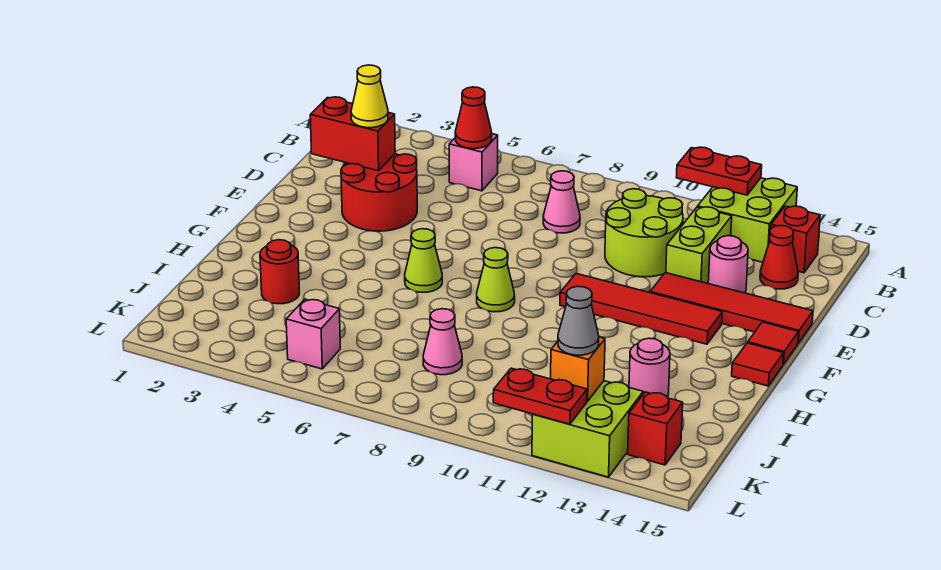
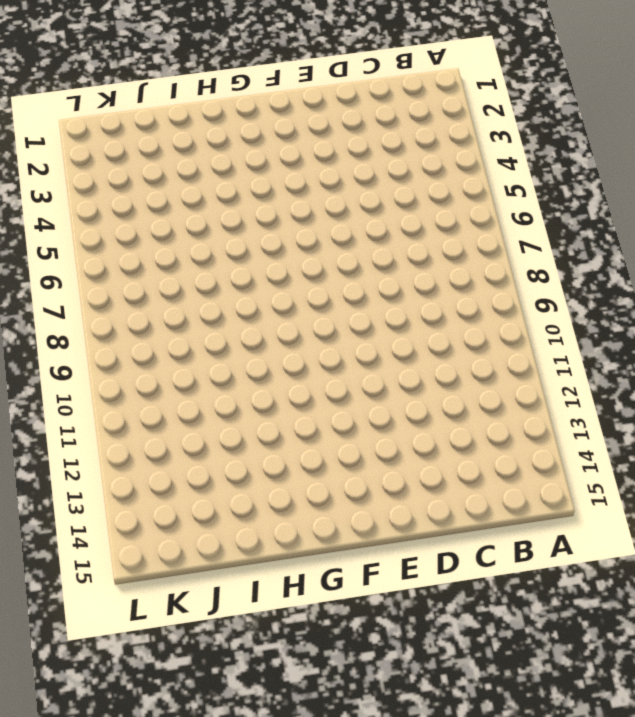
none -> lime 2x2 brick [698,178,797,262]
none -> pink 1x1 brick [449,134,498,191]
none -> red 1x1 brick [771,206,820,273]

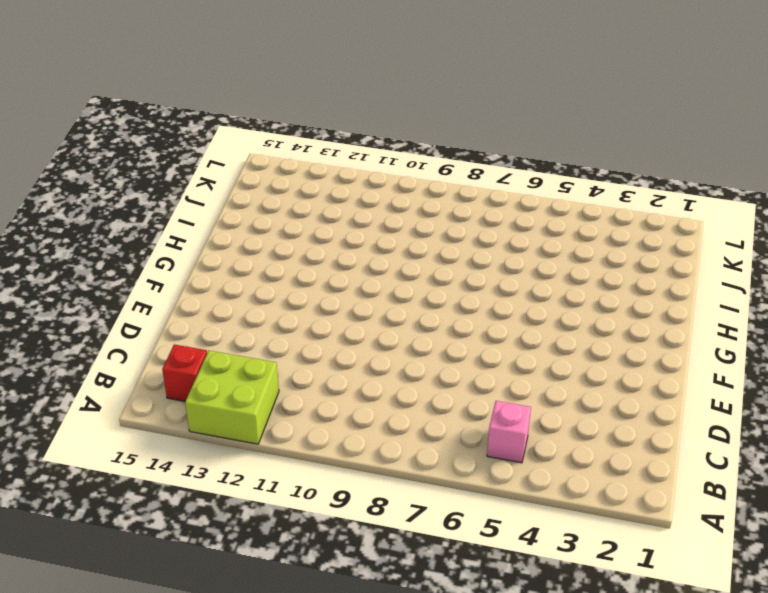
none -> pink 1x1 cone [543,171,580,233]
none -> lime 2x2 round brick [605,189,683,277]
none -> lime 1x2 brick [666,207,732,283]

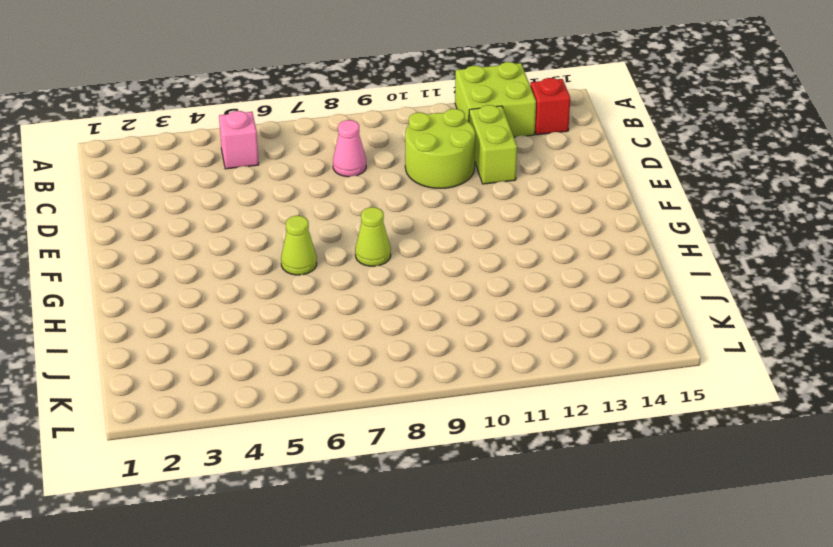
none -> red 1x1 cone [760,226,798,289]
none -> red 2x2 round brick [341,154,417,231]
none -> pink 1x1 round brick [708,236,748,293]

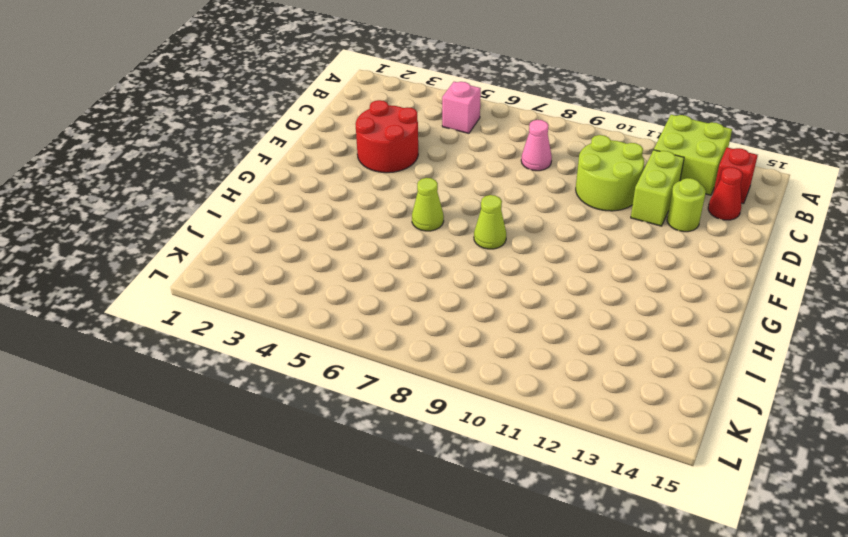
lime 1x1 round brick [667,178,706,232] -> pink 1x1 round brick [708,236,748,293]
none -> red 1x4 tile [650,273,813,343]
none -> red 1x4 tile [560,274,722,344]
none -> red 1x1 tile [748,322,798,365]

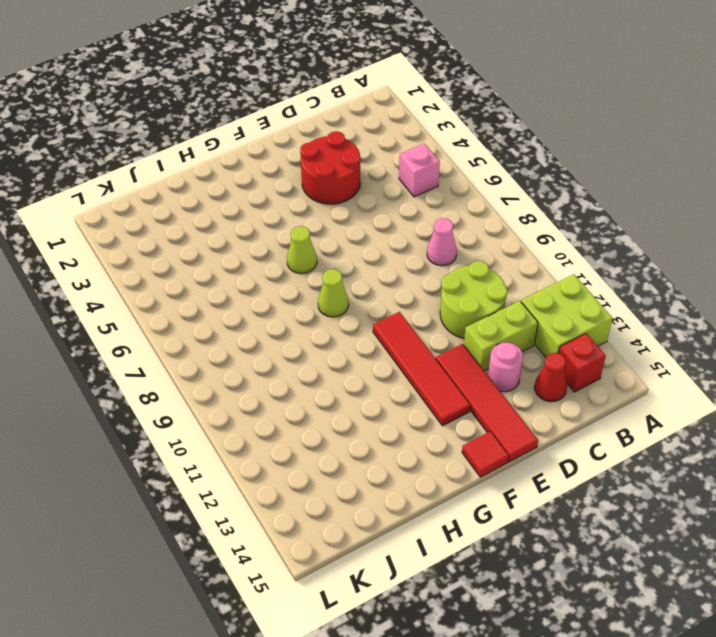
none -> red 1x1 tile [732,343,784,386]
none -> red 1x1 round brick [260,240,299,304]
none -> pink 1x1 round brick [629,338,670,397]

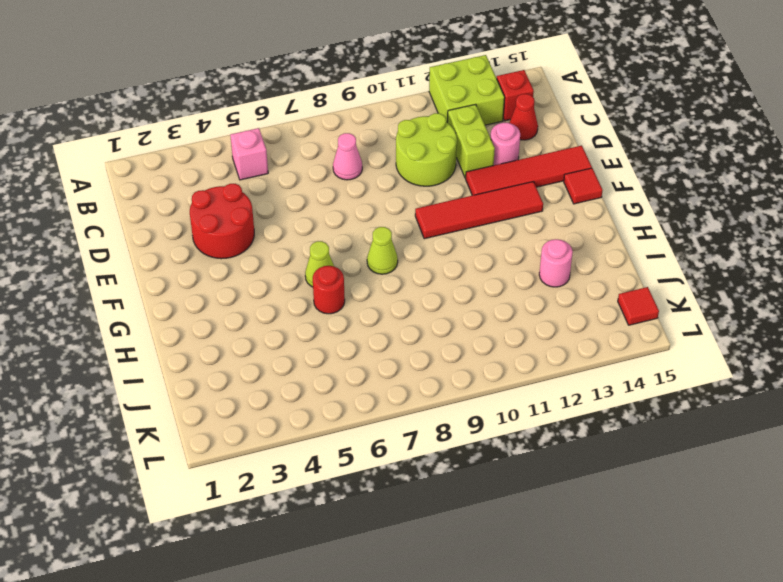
red 1x1 round brick [313,266,345,314] -> red 1x1 round brick moved to [260,240,299,304]
red 1x1 tile [618,287,659,325] -> red 1x1 tile moved to [732,343,784,386]
none -> pink 1x1 cone [423,309,462,375]
none -> pink 1x1 brick [286,299,340,369]
none -> lime 2x2 brick [532,381,643,477]

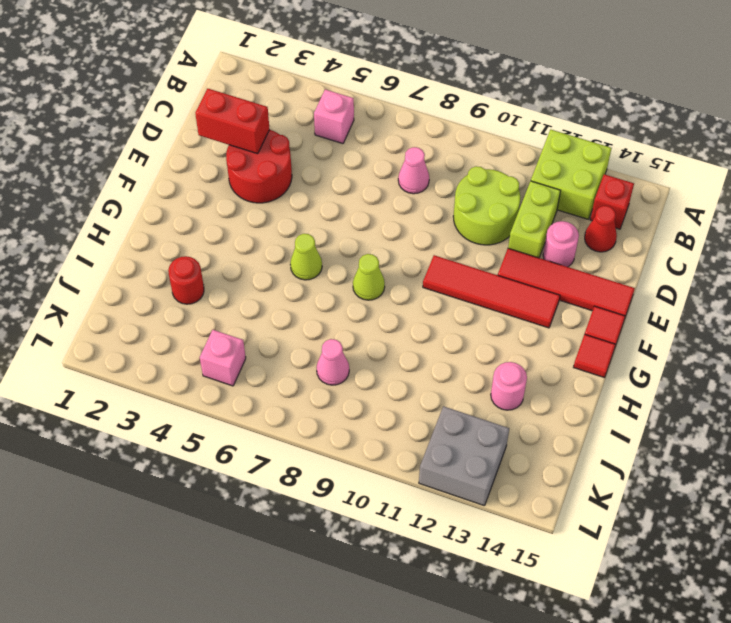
grey 2x2 brick [419,406,509,506] -> lime 2x2 brick [532,381,643,477]
none -> red 1x1 brick [628,392,683,465]
none -> red 1x2 plate [676,147,762,195]
none -> red 1x1 cone [455,87,492,149]

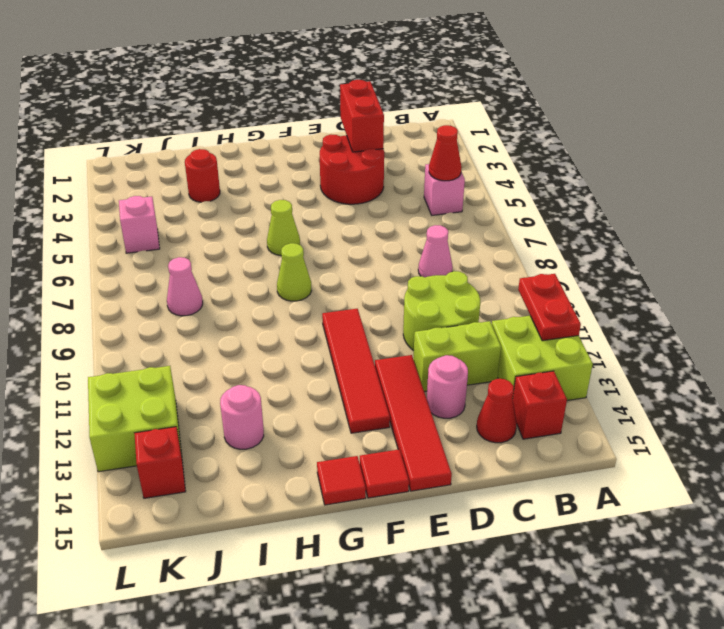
none -> orange 1x1 brick [551,337,605,401]
none -> red 1x2 plate [493,368,587,424]
none -> yellow 1x1 cone [351,65,388,128]

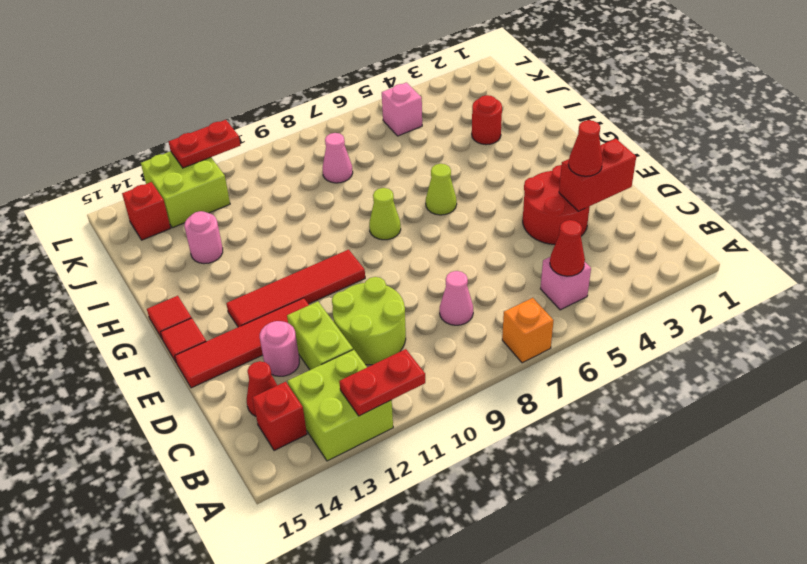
orange 1x1 brick [502,298,554,363] -> orange 1x1 brick moved to [551,337,605,401]
red 1x1 cone [569,120,603,176] -> yellow 1x1 cone [351,65,388,128]
none -> grey 1x1 cone [558,286,599,355]

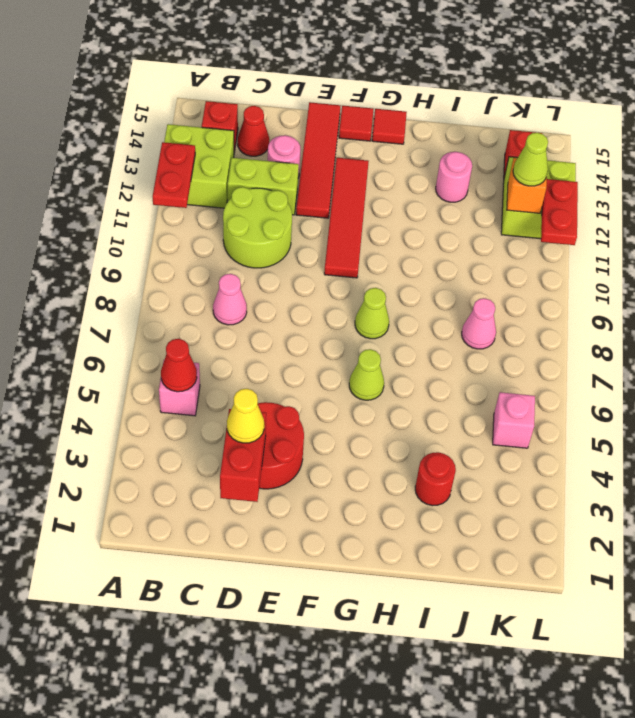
lime 1x1 cone [513,133,548,186] -> grey 1x1 cone [558,286,599,355]

